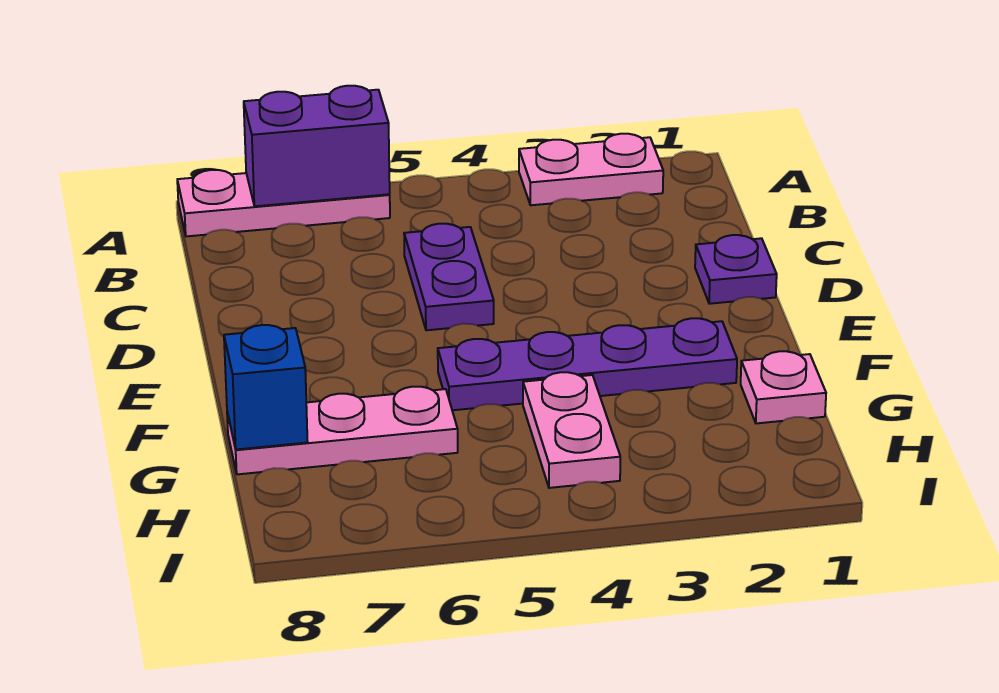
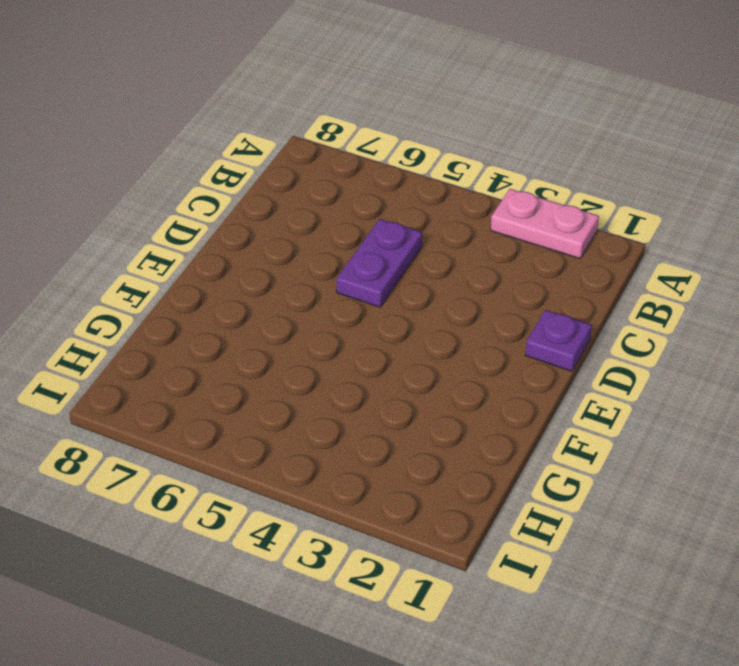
none -> pink 1x3 plate [177,170,390,236]
none -> purple 1x4 plate [438,318,737,410]

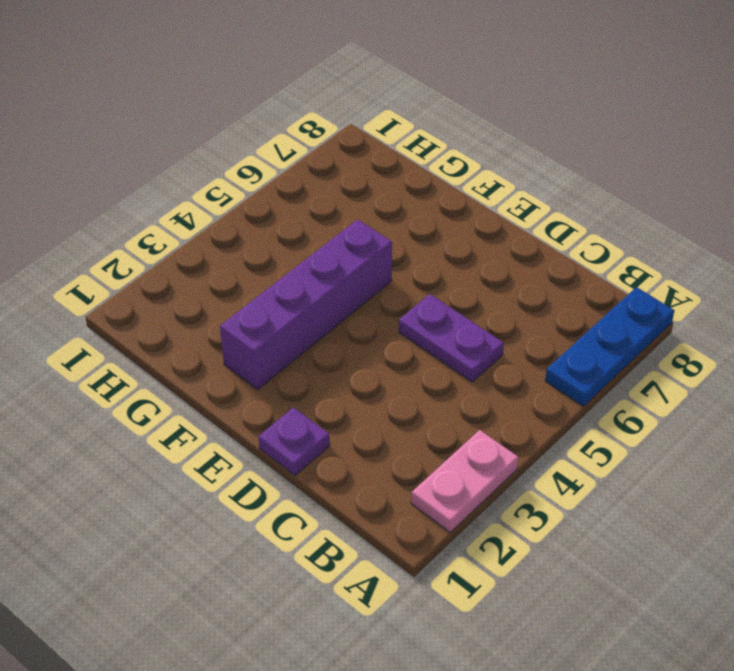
blue 1x3 plate [545,287,674,406] -> pink 1x3 plate [177,170,390,236]
purple 1x4 brick [220,219,392,389] -> purple 1x4 plate [438,318,737,410]
none -> pink 1x1 plate [741,351,826,423]
none -> pink 1x2 plate [523,372,620,488]

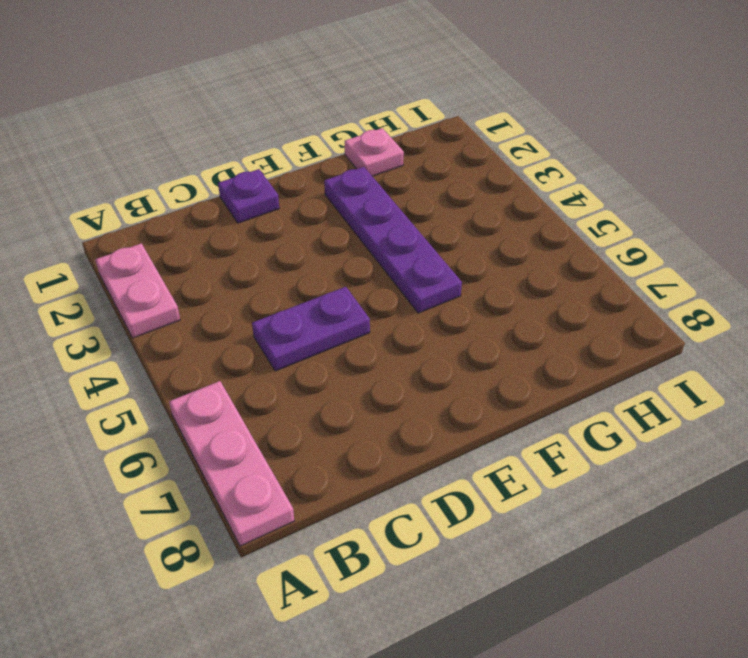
none -> pink 1x2 plate [523,372,620,488]
none -> pink 1x3 plate [227,387,458,474]

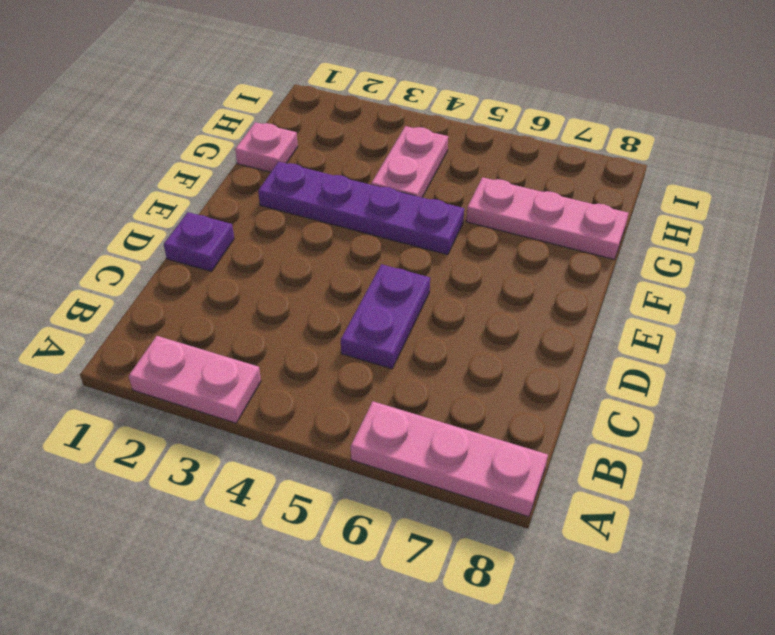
none -> purple 1x2 brick [244,86,390,206]
none -> blue 1x1 brick [224,325,308,449]

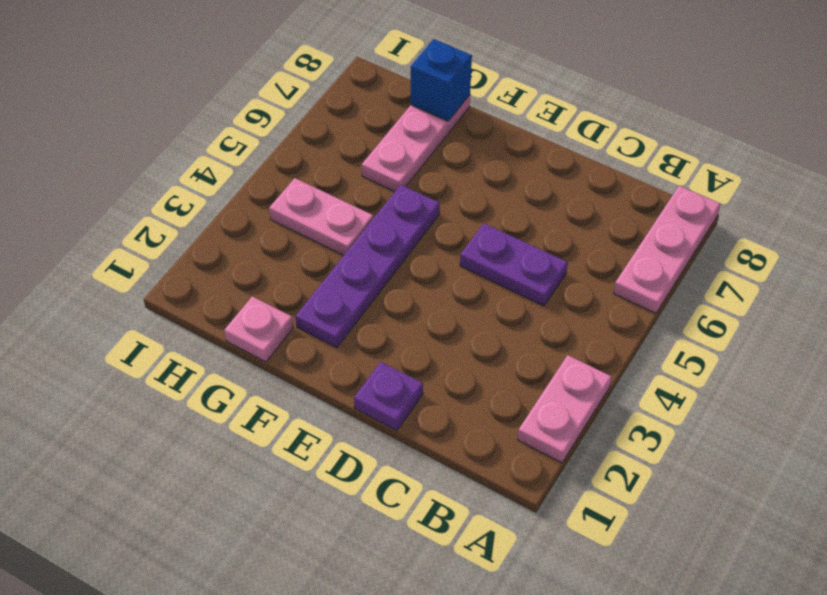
none -> purple 1x2 brick [244,86,390,206]

